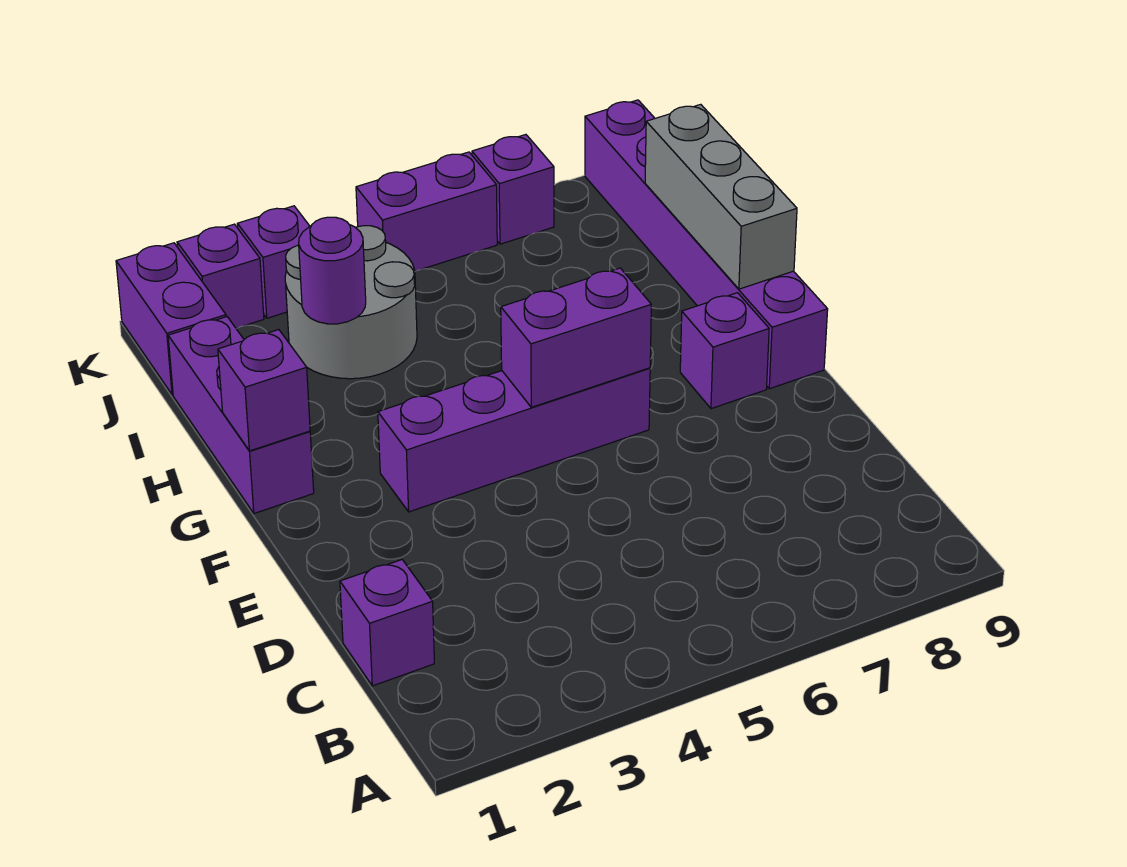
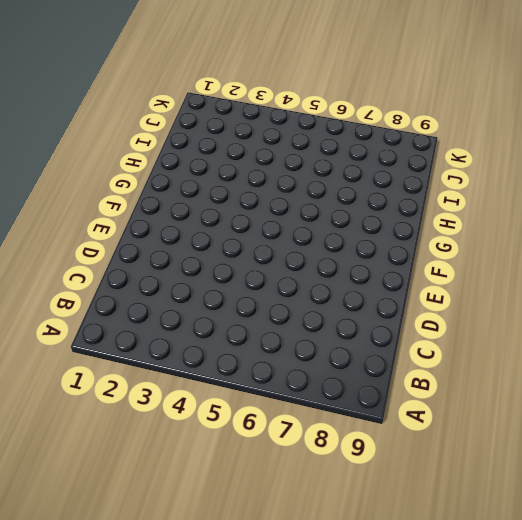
none -> purple 1x1 brick [340,560,434,686]
none -> purple 1x4 brick [378,368,650,512]
none -> purple 1x1 brick [680,293,769,409]

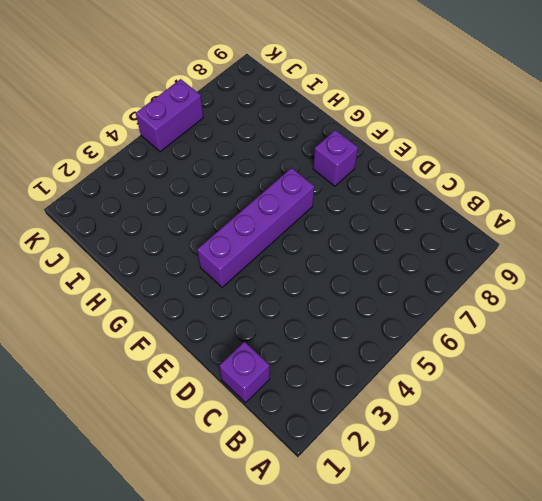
none -> purple 1x6 brick [585,100,828,389]
none -> purple 1x3 brick [168,317,314,513]
none -> grey 2x2 round brick [285,226,417,379]

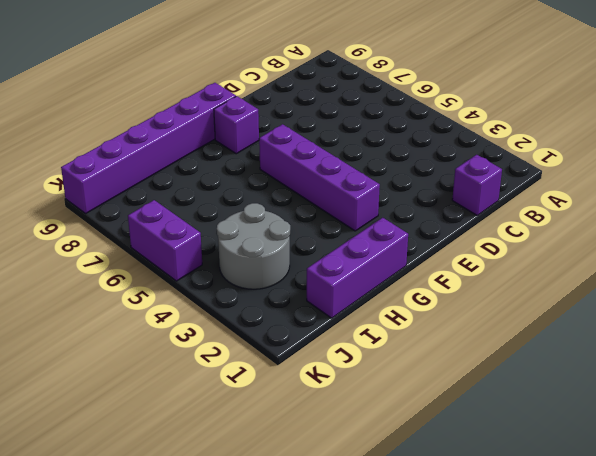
none -> purple 1x2 brick [116,243,226,395]
none -> purple 1x1 brick [177,224,264,328]
none -> purple 1x1 brick [237,206,310,318]

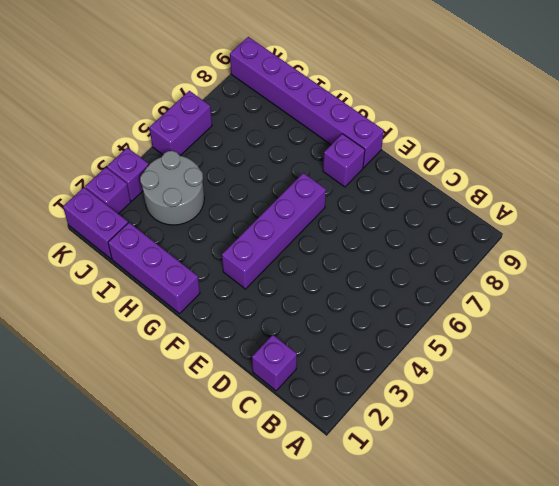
none -> purple 1x1 brick [472,135,554,244]
none -> purple 1x2 brick [501,268,651,407]
none -> purple 1x1 brick [218,330,310,451]

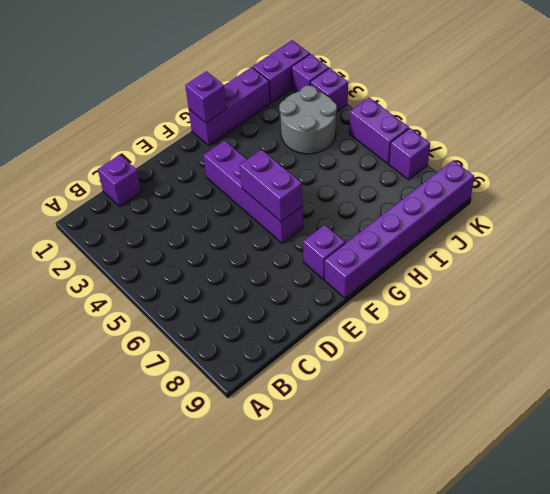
none -> grey 1x3 brick [645,104,797,289]
none -> purple 1x1 round brick [299,217,366,324]

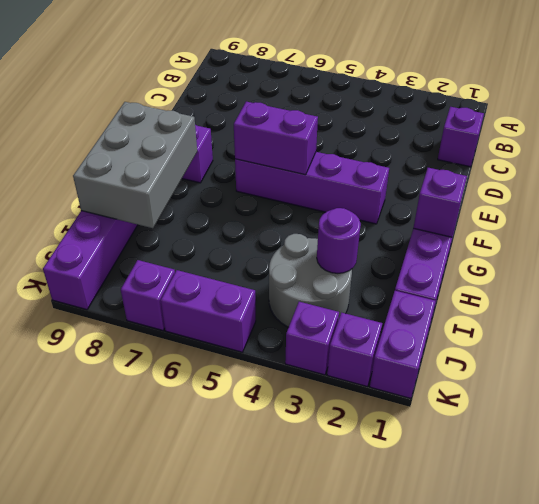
grey 2x3 brick [73,102,197,228] -> grey 1x3 brick [645,104,797,289]

